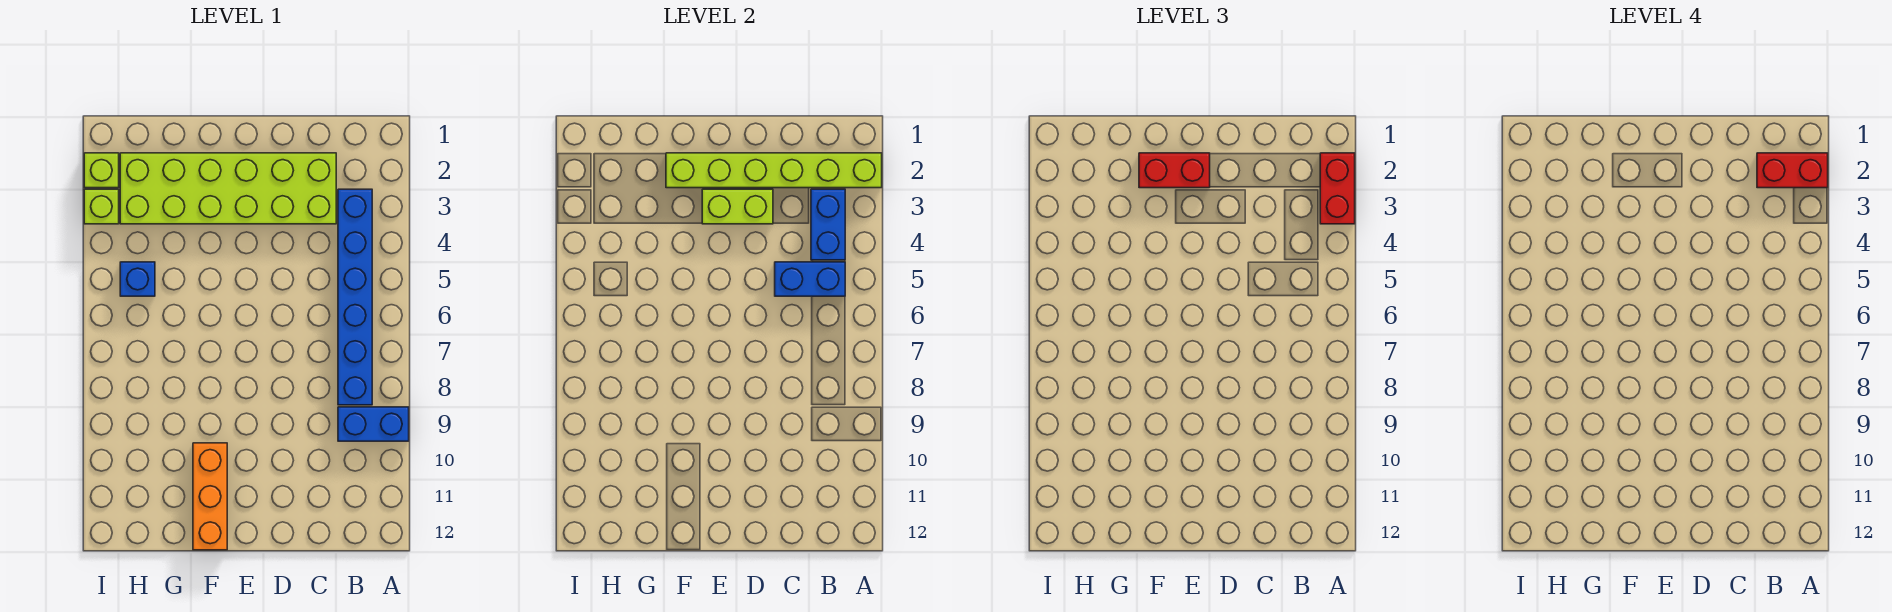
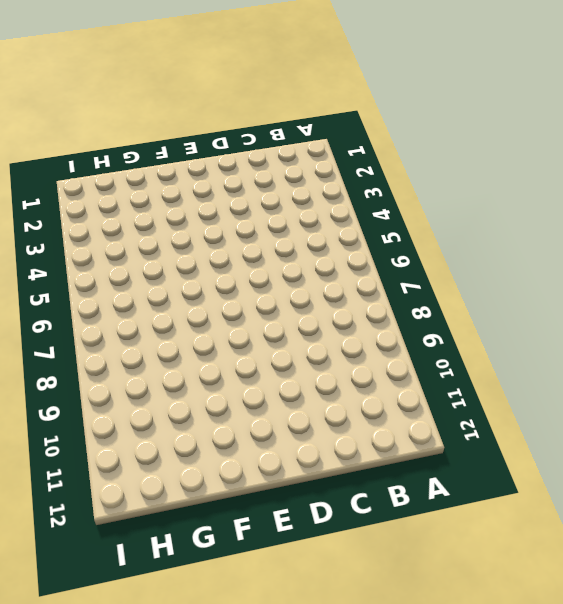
none -> blue 1x2 brick [338,407,409,441]
none -> blue 1x6 brick [338,189,372,405]
none -> lime 2x6 brick [120,153,336,224]

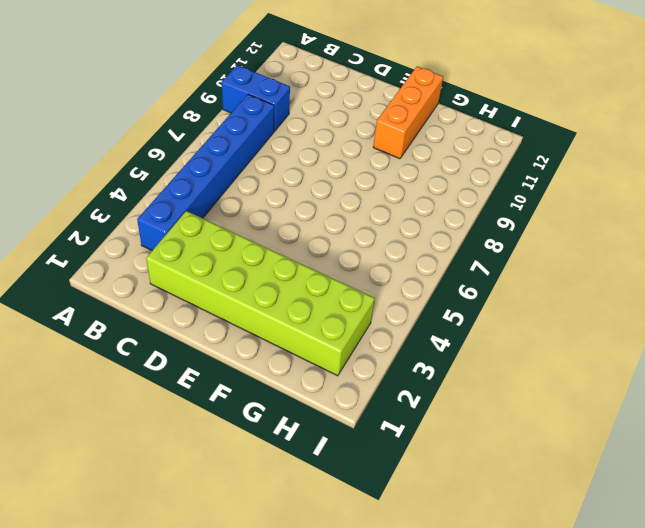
none -> blue 1x1 brick [120,262,155,296]
none -> lime 1x1 brick [84,153,119,188]
none -> lime 1x1 brick [84,189,119,224]

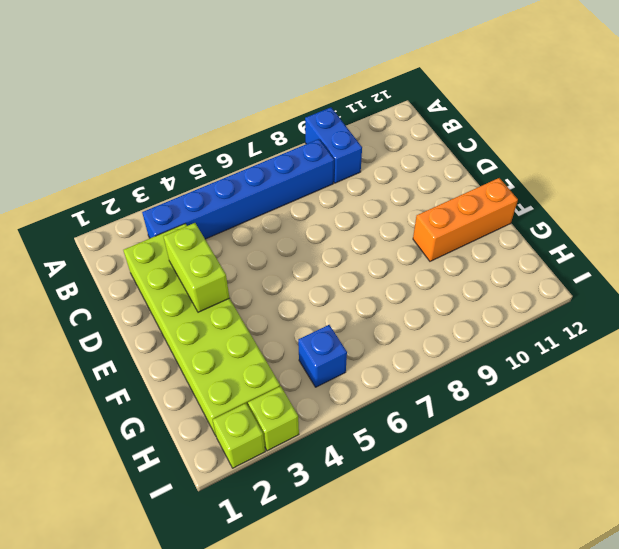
none -> lime 1x6 brick [666,153,882,188]
none -> blue 1x2 brick [811,189,845,260]
none -> blue 1x2 brick [775,262,845,296]

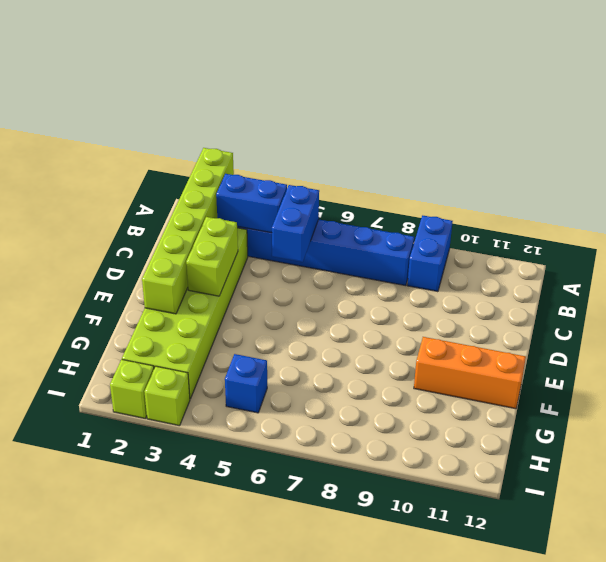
none -> red 1x2 brick [1320,153,1355,224]
none -> red 1x2 brick [1139,153,1210,188]
none -> red 1x2 brick [1757,153,1828,188]

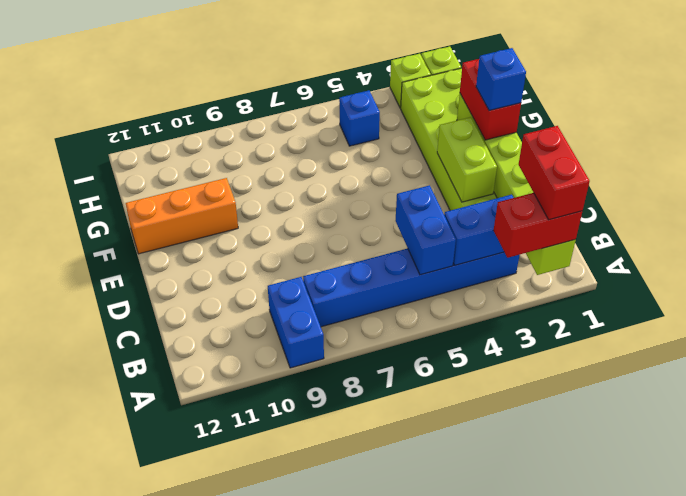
blue 1x1 brick [476,48,526,111] -> none

